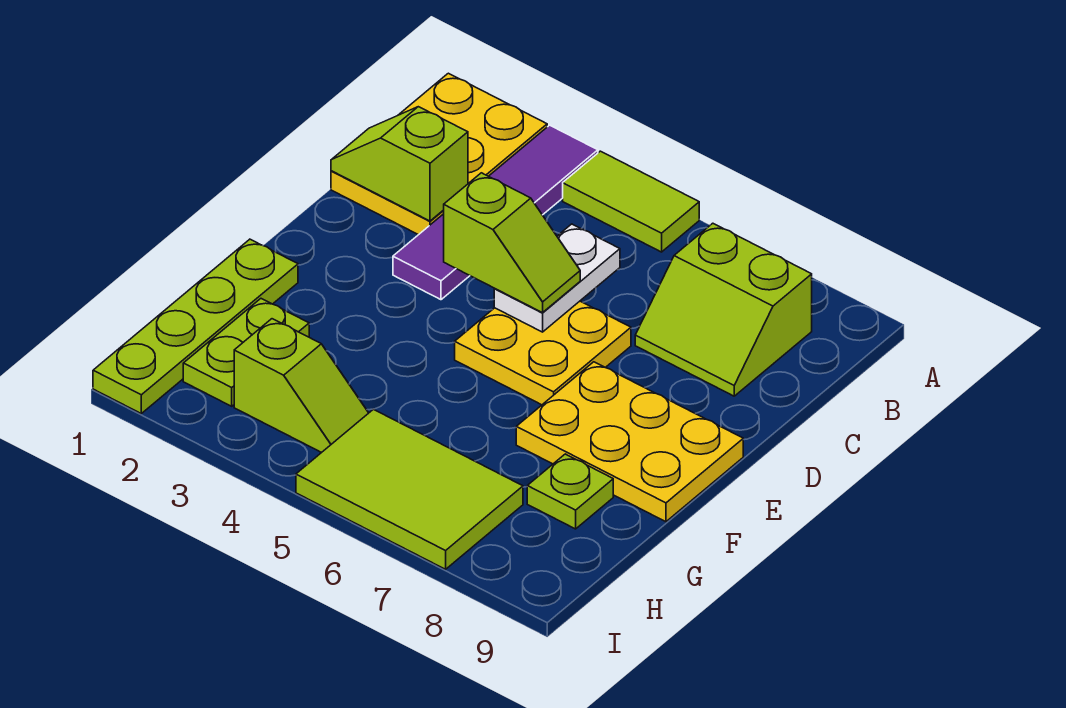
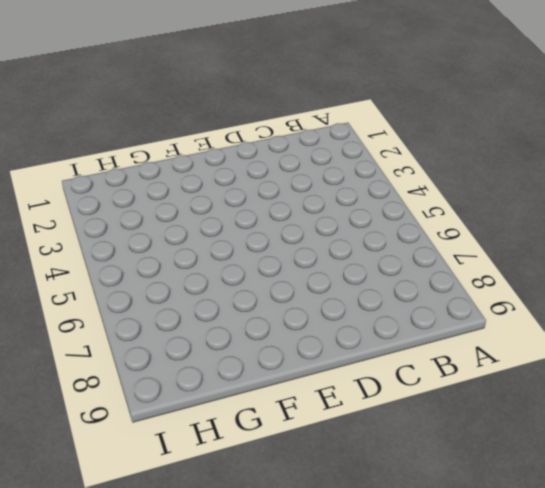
none -> yellow 2x3 plate [331,73,547,235]
none -> purple 1x4 tile [393,125,598,300]
none -> lime 1x2 tile [563,151,699,252]

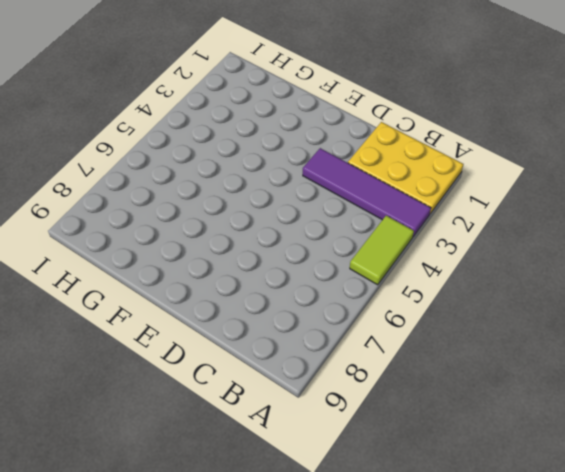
none -> lime 2x2 slope [635,223,812,396]
none -> yellow 2x2 plate [455,301,631,405]
none -> yellow 2x3 plate [516,362,743,522]

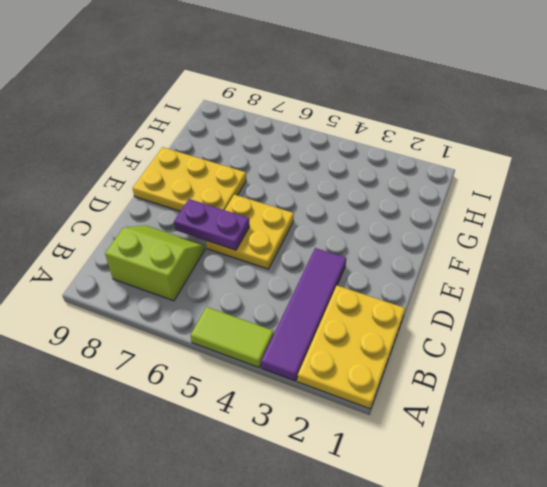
purple 1x2 plate [174,199,250,250] -> none
none -> lime 1x4 plate [93,239,298,413]
none -> lime 1x2 plate [183,299,309,406]
none -> lime 1x1 plate [527,454,613,529]

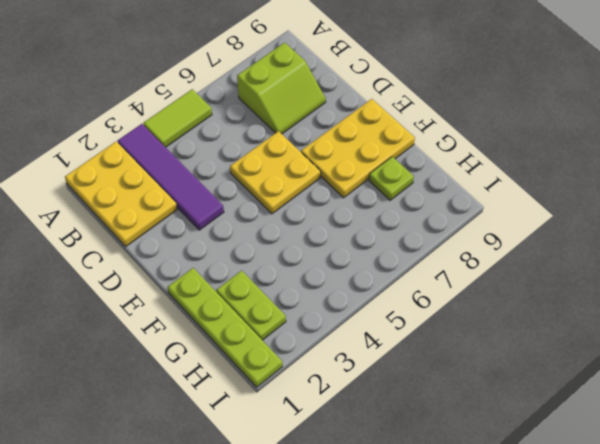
none -> lime 1x2 slope [234,319,368,453]
none -> lime 2x3 tile [296,409,523,569]
none -> lime 1x2 slope [331,107,468,221]

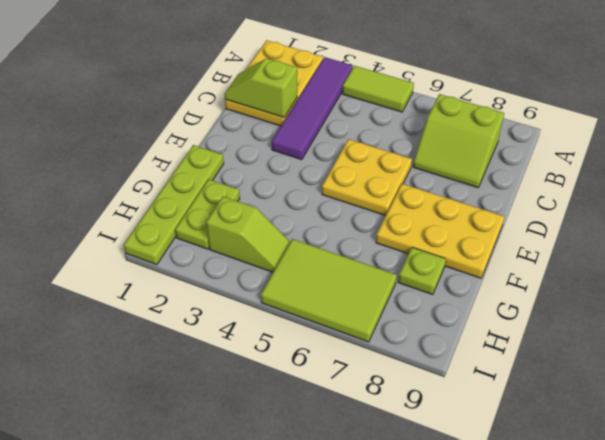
none -> white 1x2 plate [494,224,620,332]
none -> lime 1x2 slope [444,173,580,313]

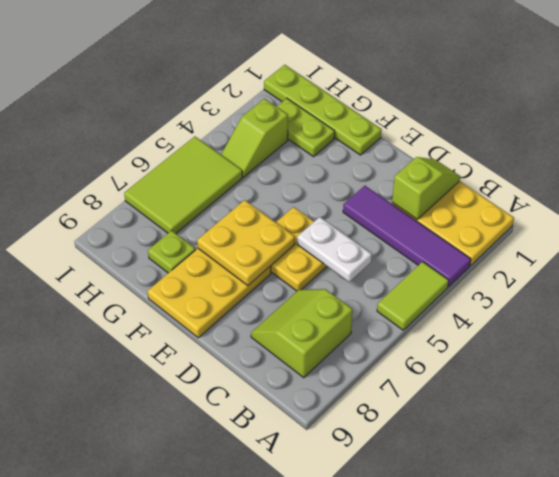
yellow 2x2 plate [197,200,295,286] -> none
none -> lime 1x2 slope [444,173,580,313]

